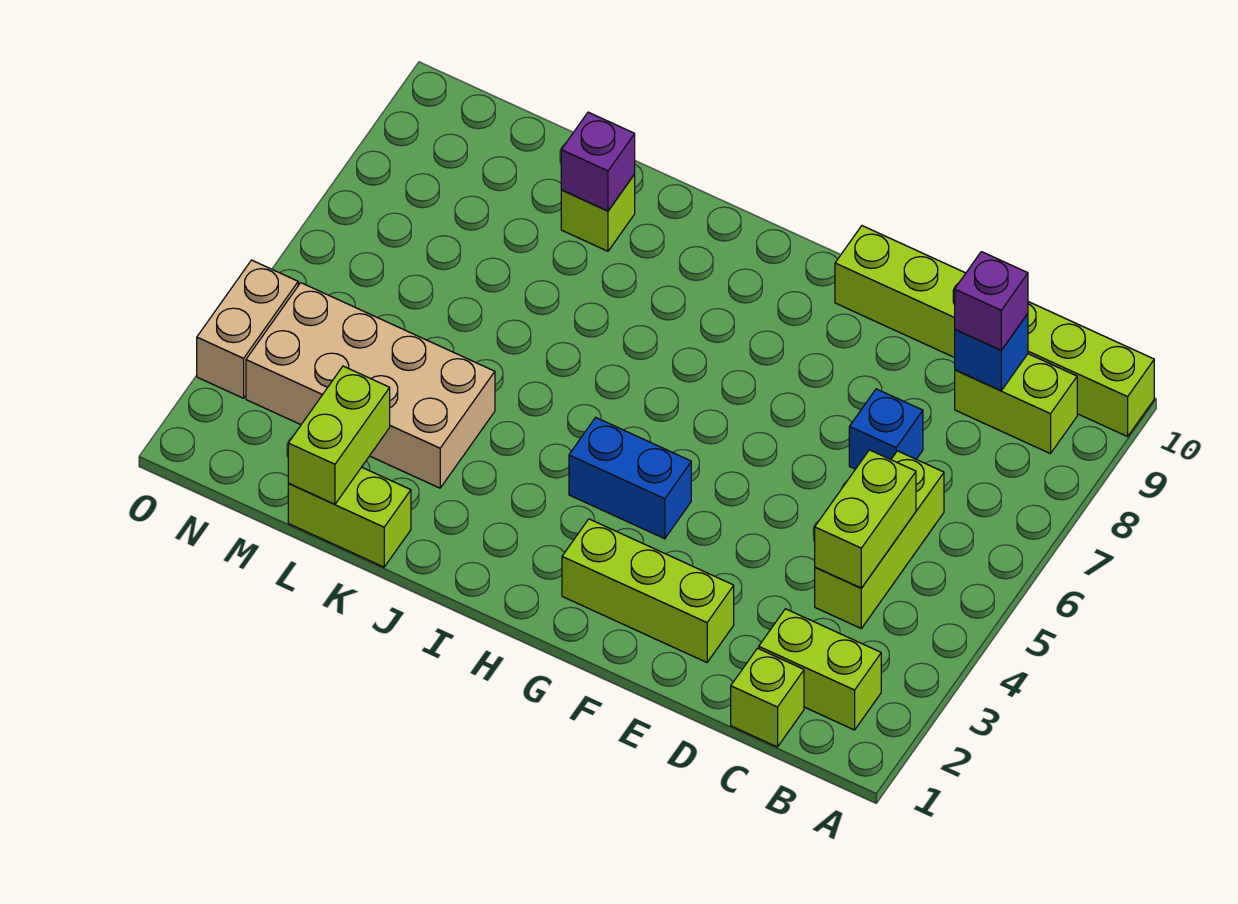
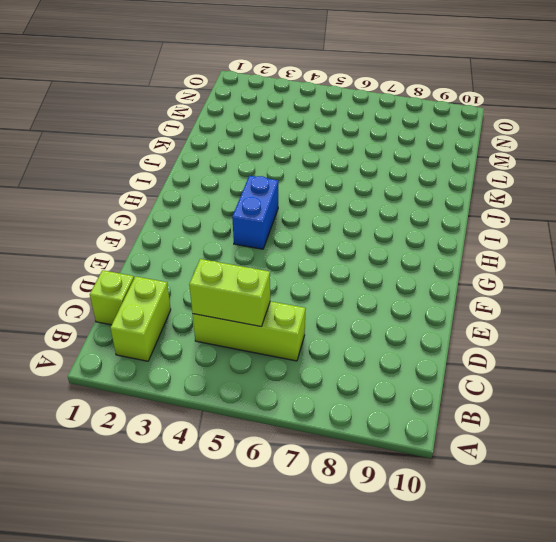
none -> lime 1x6 brick [835,226,1154,437]
none -> lime 1x2 brick [955,354,1077,454]
none -> blue 1x1 brick [849,389,923,469]

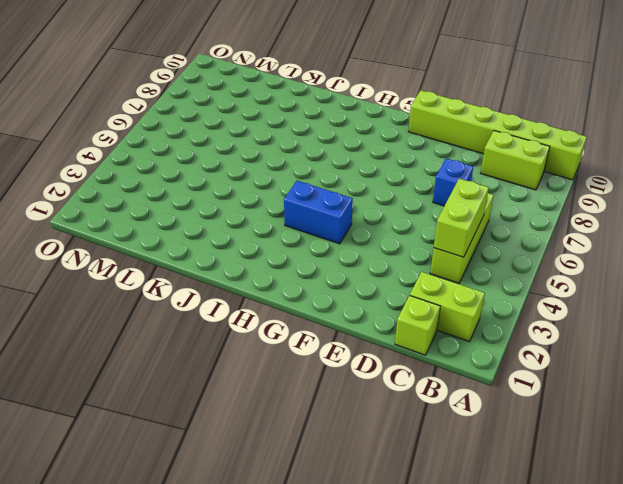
none -> lime 1x3 brick [562,519,734,662]
none -> lime 1x2 brick [288,467,411,567]
none -> tan 2x4 brick [246,283,495,488]

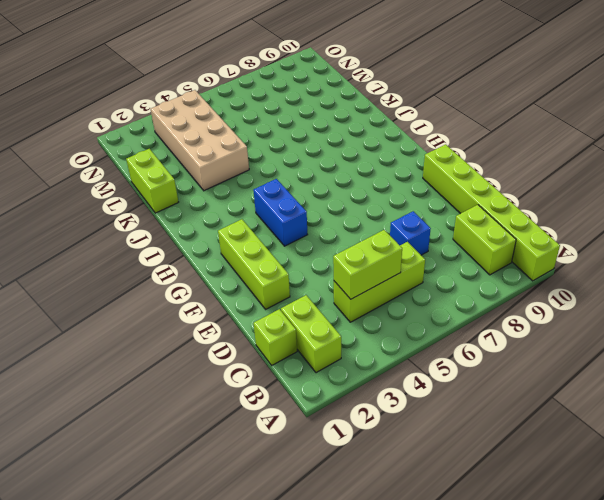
none -> lime 1x1 brick [561,174,635,251]
none -> tan 1x2 brick [197,260,298,398]
none -> blue 1x1 brick [955,314,1028,390]

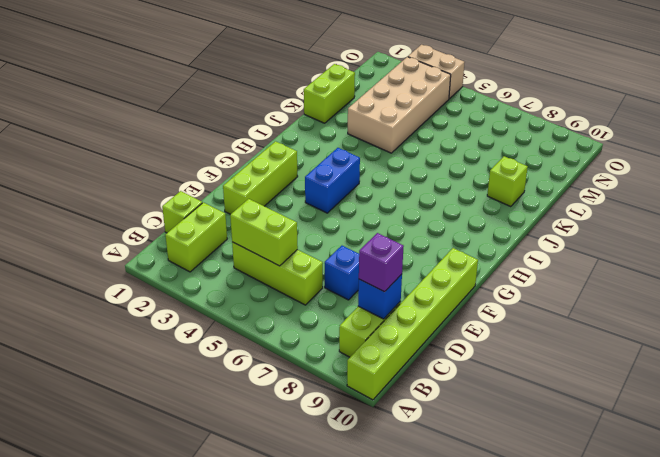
none -> purple 1x1 brick [561,112,635,211]
none -> lime 1x2 brick [288,366,390,504]

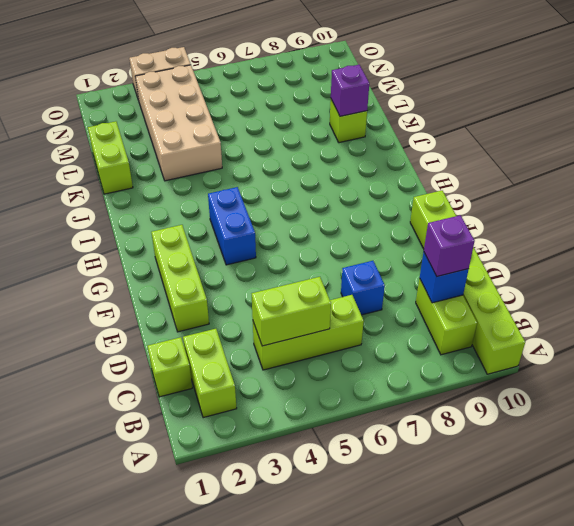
none -> lime 1x2 brick [288,366,390,504]

